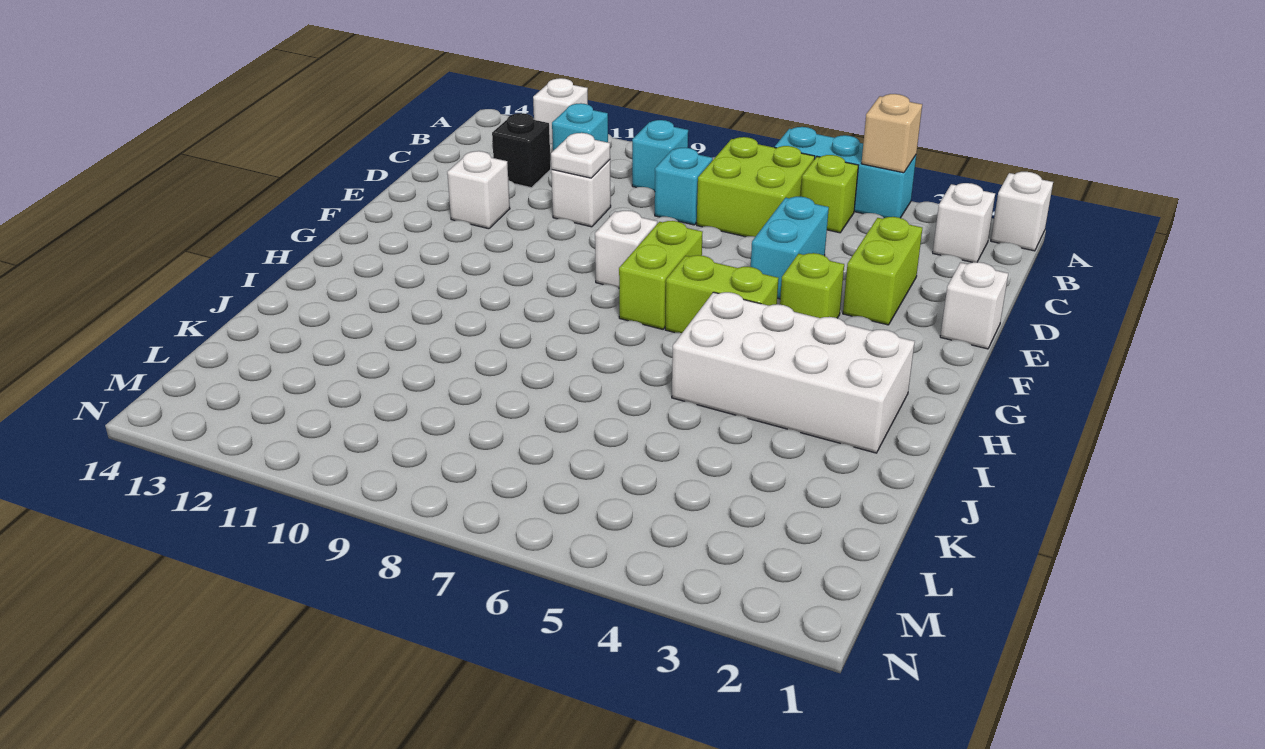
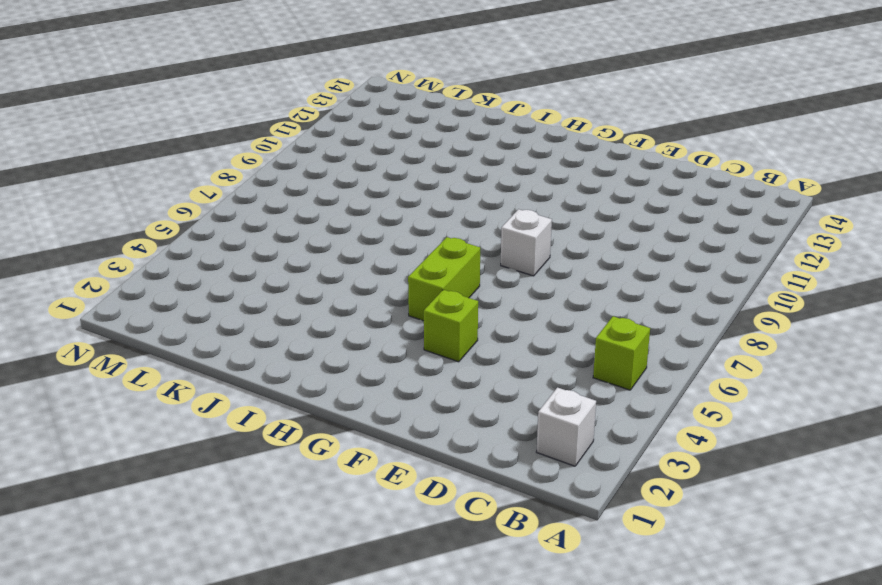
none -> white 1x1 brick [991,172,1053,251]
none -> cyan 1x3 brick [774,127,916,218]
none -> white 1x1 brick [533,78,588,144]

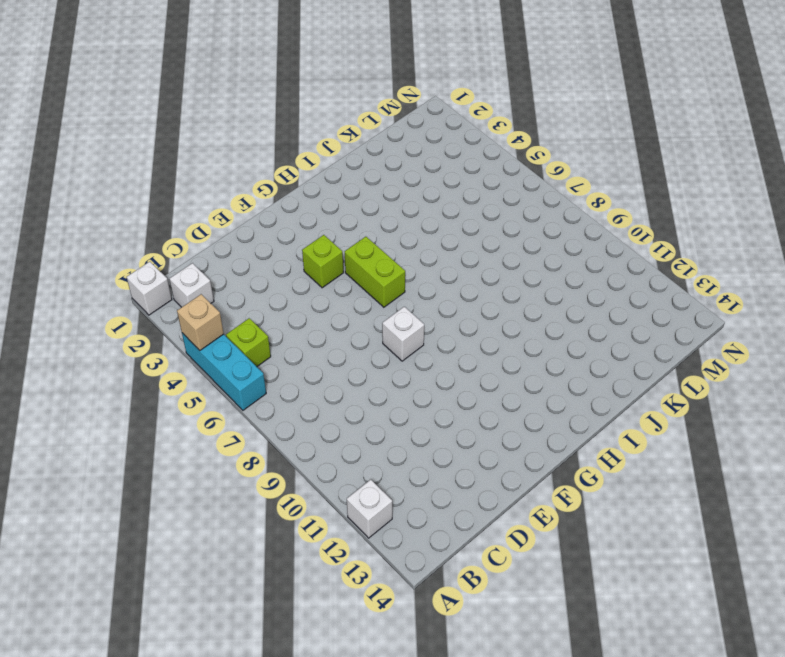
none -> lime 2x2 brick [697,137,815,237]
none -> cyan 1x1 brick [632,120,688,191]
none -> cyan 1x1 brick [552,103,608,151]

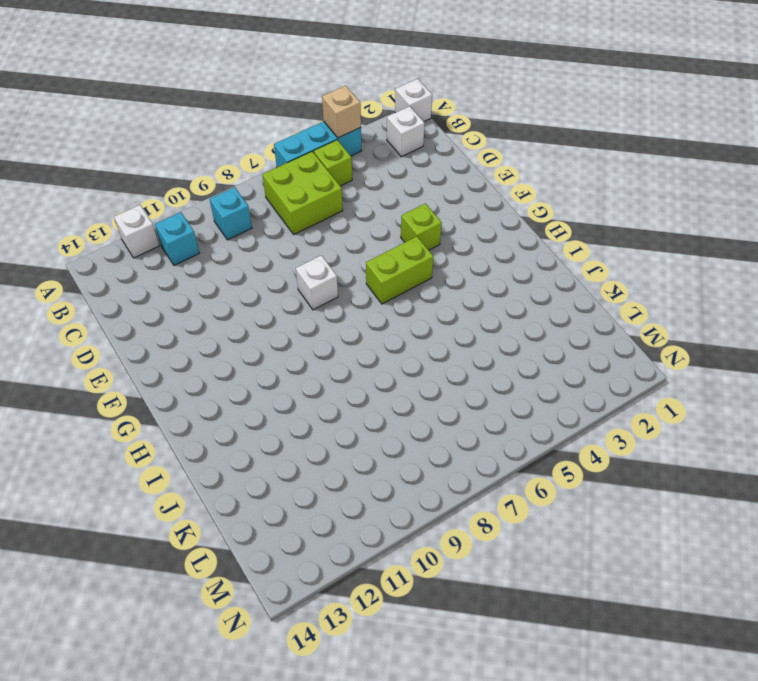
none -> cyan 1x1 brick [655,148,713,225]
none -> black 1x1 brick [492,113,551,188]
none -> lime 1x2 brick [843,217,922,325]

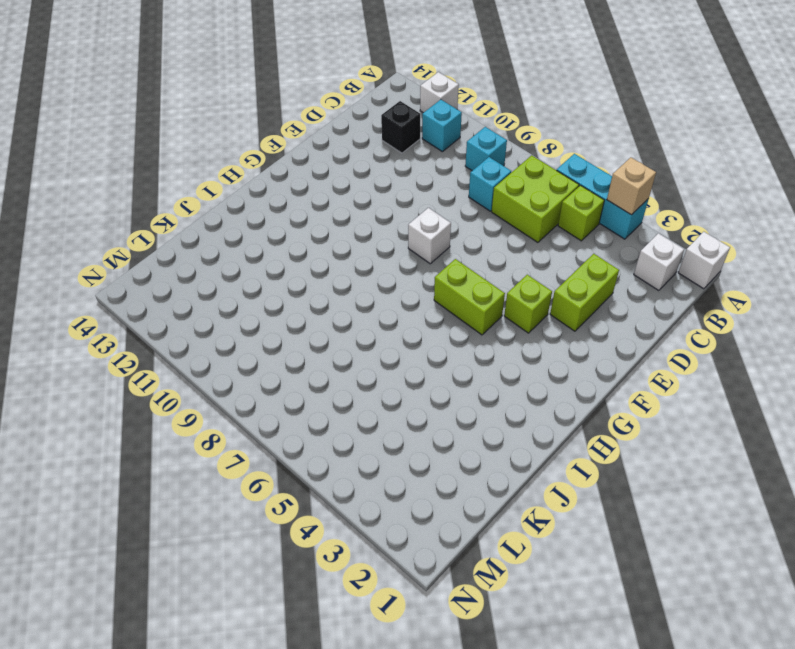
none -> cyan 1x2 brick [751,197,829,299]
none -> white 1x1 brick [551,160,611,227]
none -> white 1x1 brick [940,262,1008,349]

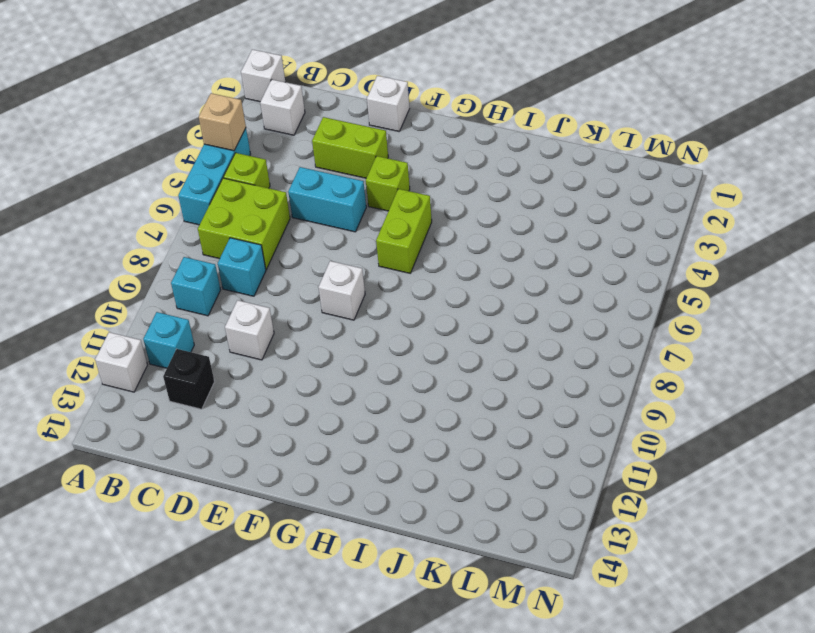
none -> white 1x1 brick [447,151,510,229]
none -> lime 1x2 brick [619,221,703,329]
none -> white 2x4 brick [672,292,915,453]

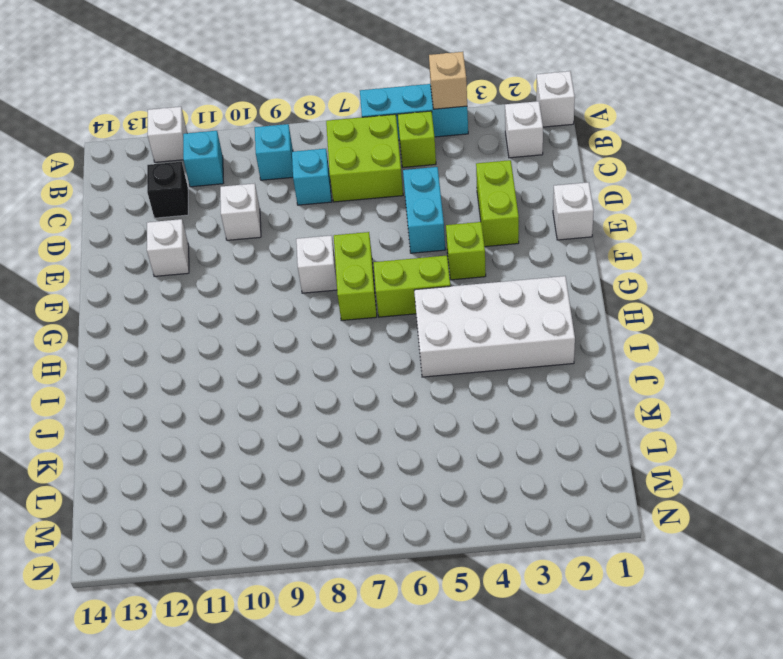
none -> white 1x1 plate [551,133,610,178]

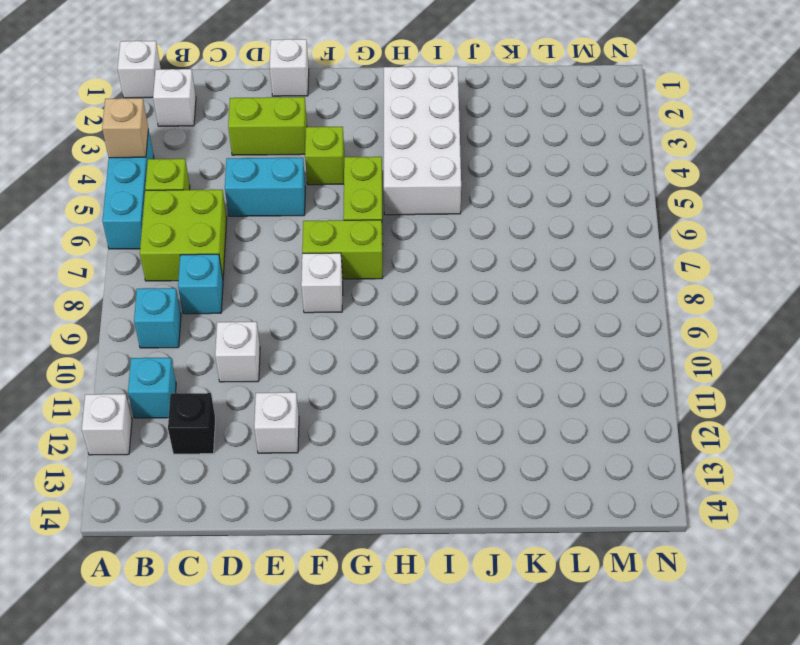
none -> white 1x1 plate [551,133,610,178]

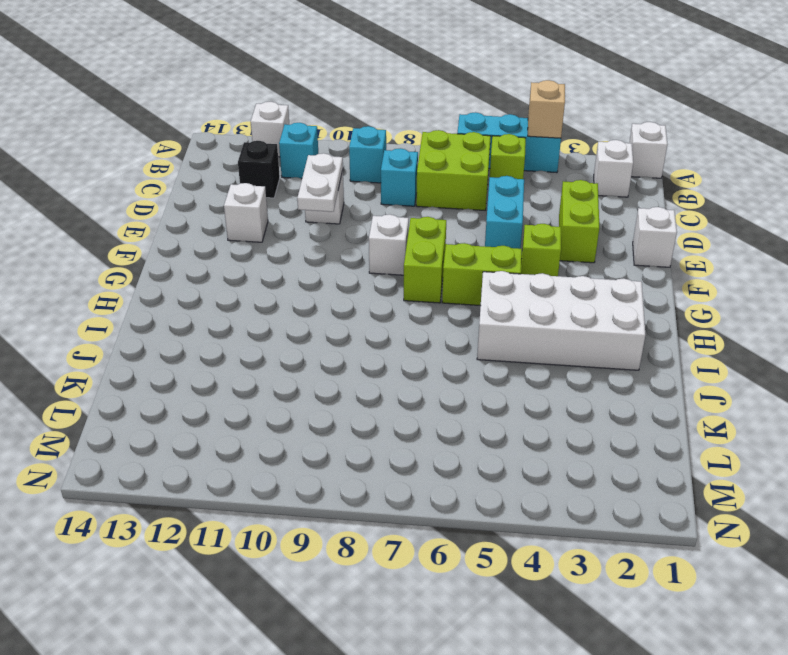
white 1x2 plate [297,153,343,212] -> white 1x1 plate [551,133,610,178]

